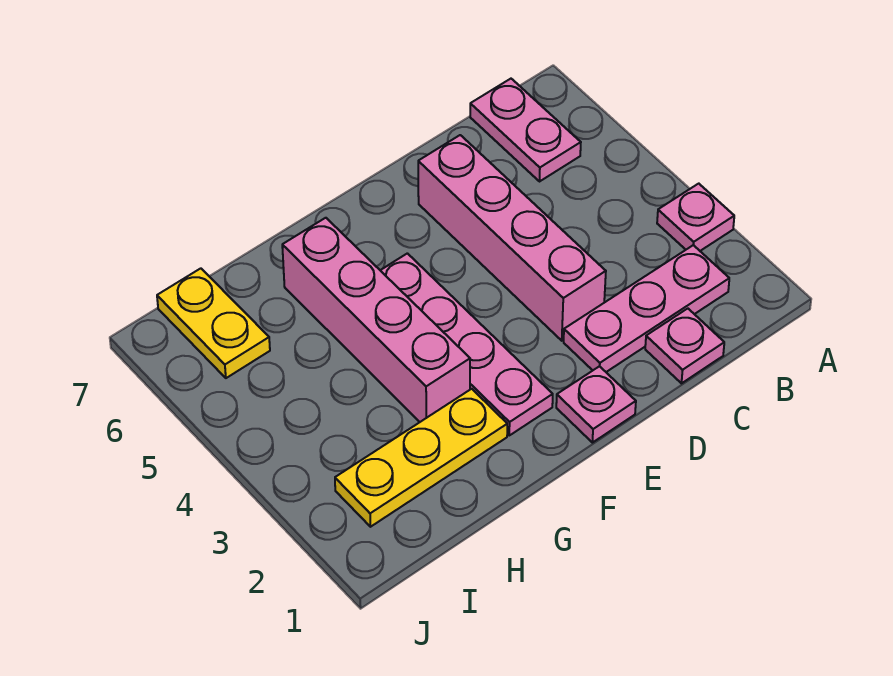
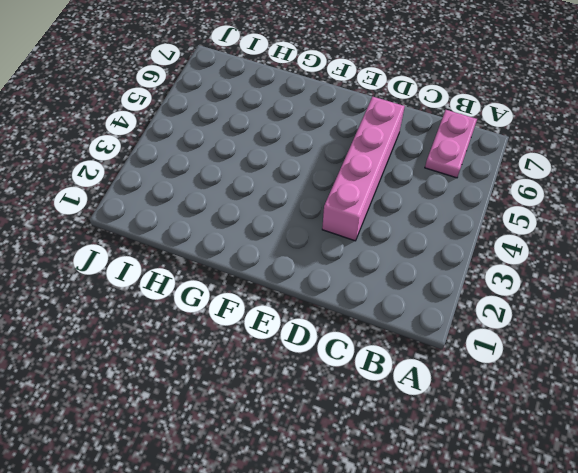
none -> pink 1x1 plate [657,184,734,251]
none -> pink 1x3 plate [564,245,729,372]

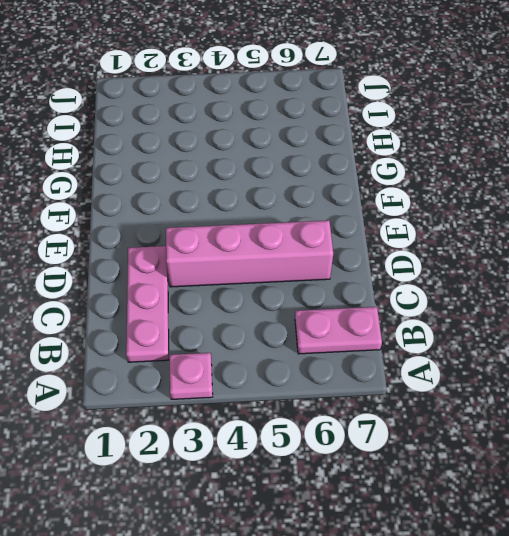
none -> pink 1x1 plate [645,309,724,383]
none -> pink 1x1 plate [556,366,636,443]

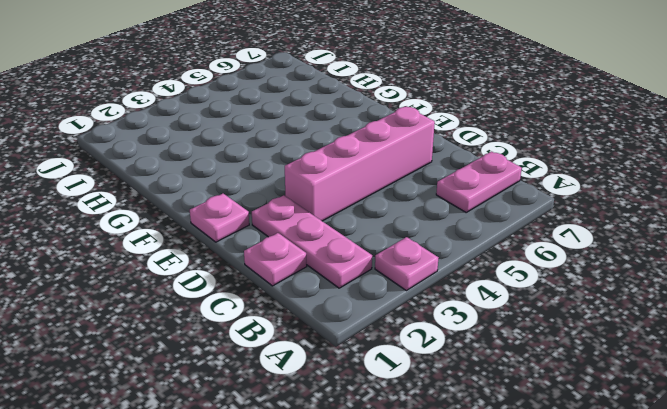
none -> pink 1x4 plate [380,253,553,435]
none -> yellow 1x3 plate [335,389,507,527]

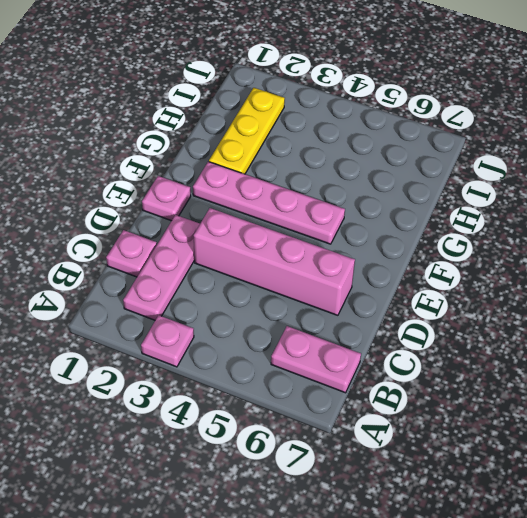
none -> pink 1x4 brick [282,218,470,422]
none -> yellow 1x2 plate [157,268,270,378]

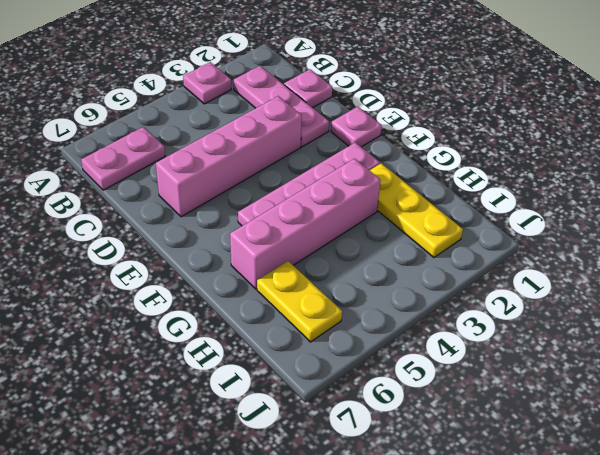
yellow 1x2 plate [257,261,342,342] -> yellow 1x2 plate turned to [157,268,270,378]

